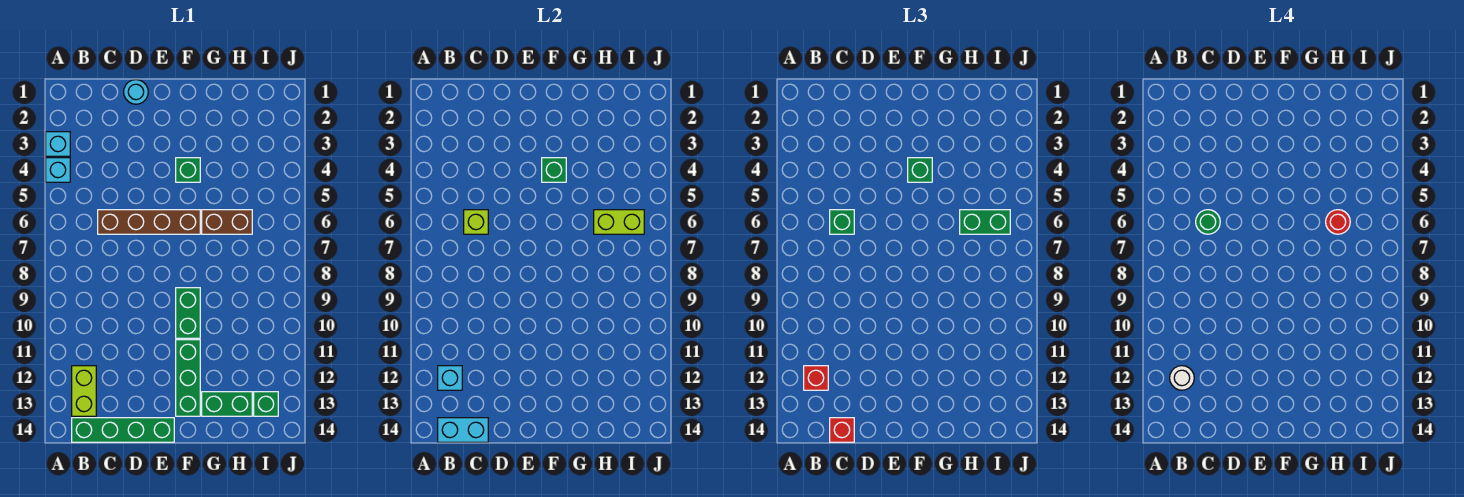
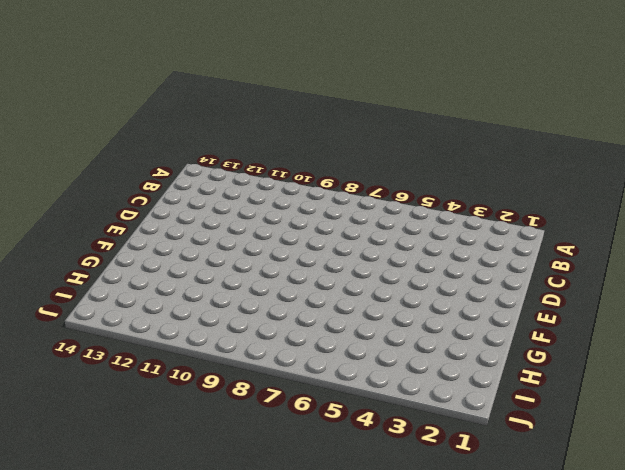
none -> cyan 1x1 brick [46,132,70,156]
none -> cyan 1x1 brick [46,158,70,182]
none -> lime 1x2 brick [72,366,96,416]

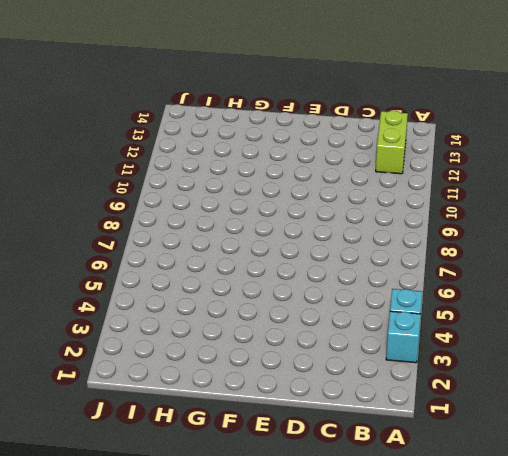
none -> green 1x4 brick [72,418,174,442]
none -> brown 1x4 brick [98,210,200,234]
none -> cyan 1x1 round brick [124,80,148,104]

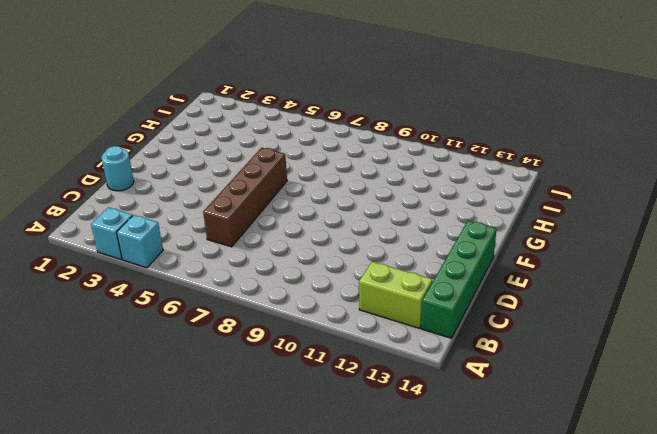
none -> green 1x1 brick [176,158,200,182]
none -> green 1x2 brick [176,288,200,338]
none -> green 1x3 brick [176,340,200,416]

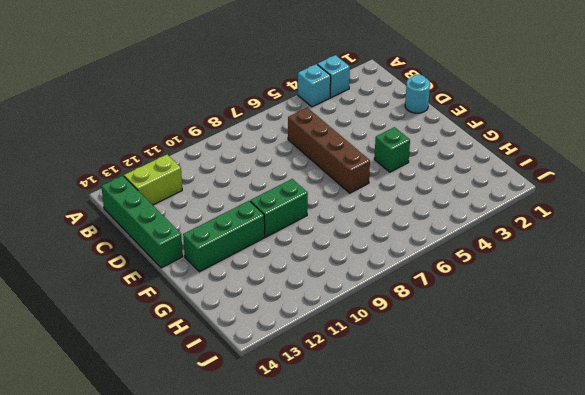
none -> brown 1x2 brick [202,210,252,234]
none -> green 1x2 brick [202,392,252,416]
none -> green 1x1 brick [254,392,278,416]

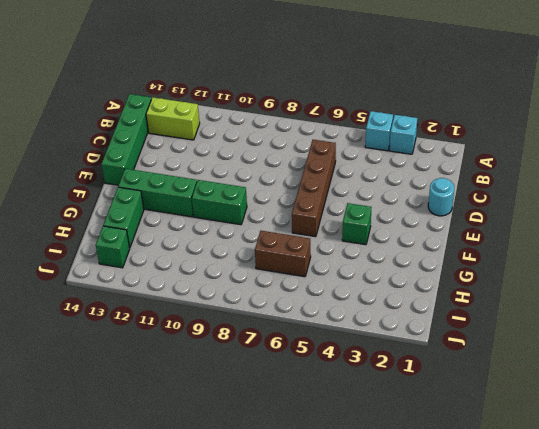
brown 1x2 brick [255,231,311,277] -> brown 1x2 brick turned to [202,210,252,234]
none -> cyan 1x1 brick [438,366,462,390]
none -> cyan 1x2 brick [438,418,488,442]
none -> lime 1x1 brick [464,210,488,234]

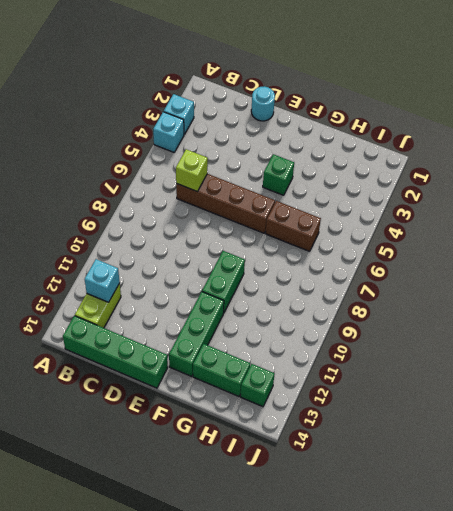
none -> cyan 1x2 brick [438,418,488,442]
none -> green 1x1 brick [542,158,566,182]
none -> lime 1x2 brick [594,210,644,234]

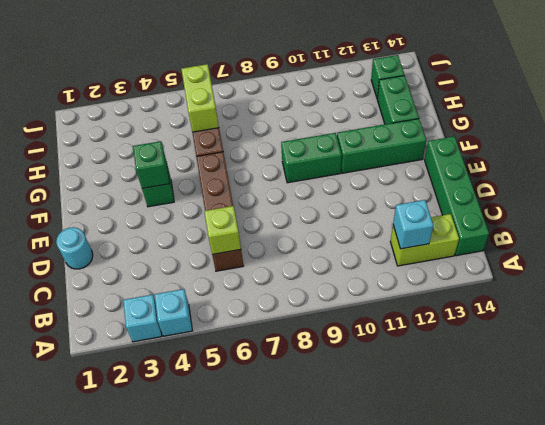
none -> cyan 1x2 brick [438,418,488,442]
none -> red 1x1 brick [804,366,828,390]
none -> green 1x1 brick [830,210,854,234]

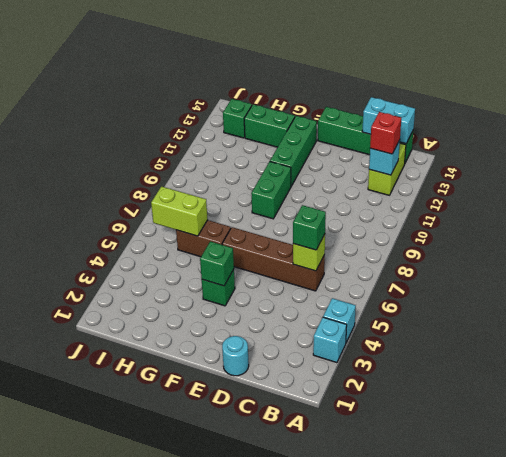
none -> red 1x1 brick [830,418,854,442]
none -> green 1x1 brick [908,158,932,182]
none -> green 1x2 brick [960,210,1010,234]

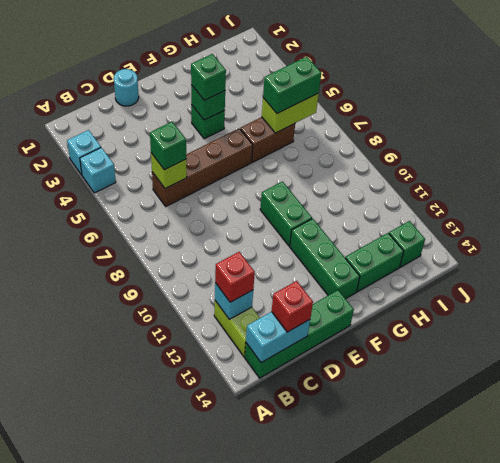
none -> white 1x1 round brick [1170,366,1194,390]
none -> green 1x1 round brick [1196,210,1220,234]
none -> red 1x1 round brick [1326,210,1350,234]

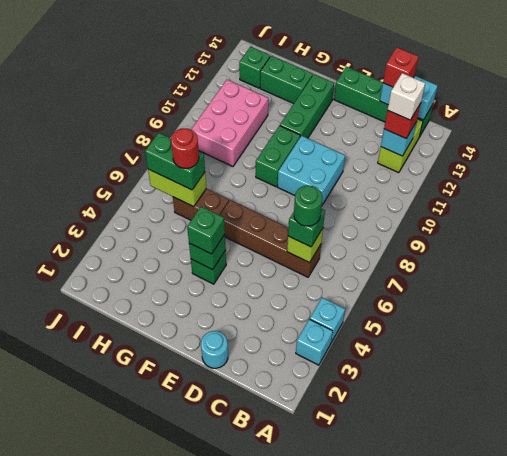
white 1x1 brick [388,73,425,120] -> white 1x1 round brick [1170,366,1194,390]
cyan 2x2 brick [278,136,345,205] -> none
pink 2x3 brick [191,80,268,166] -> none

